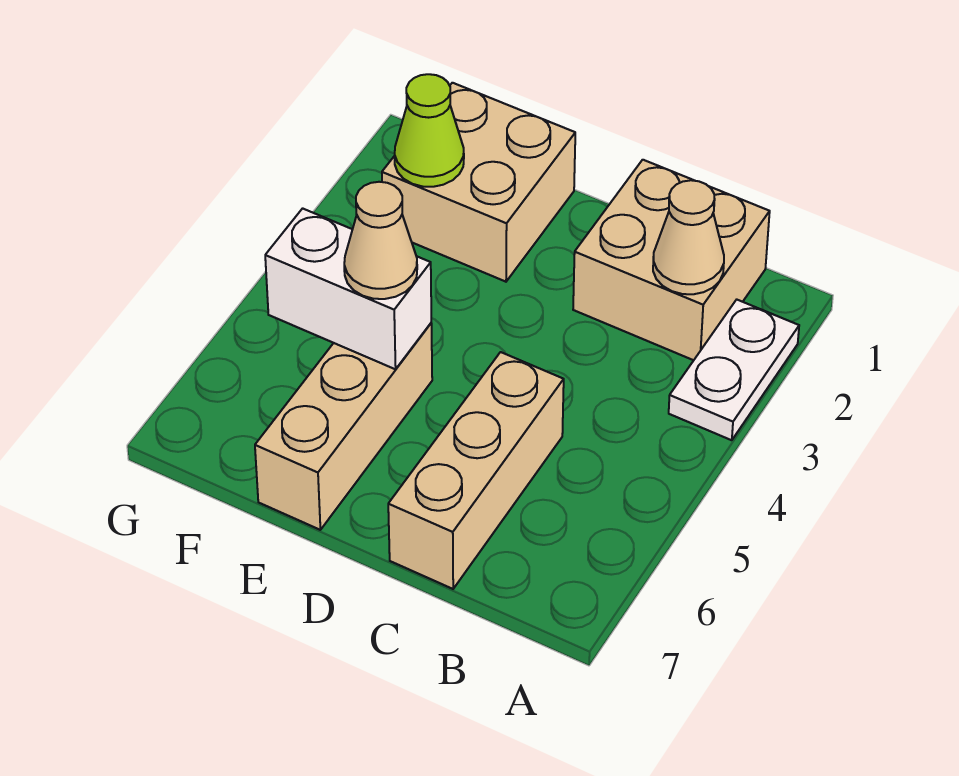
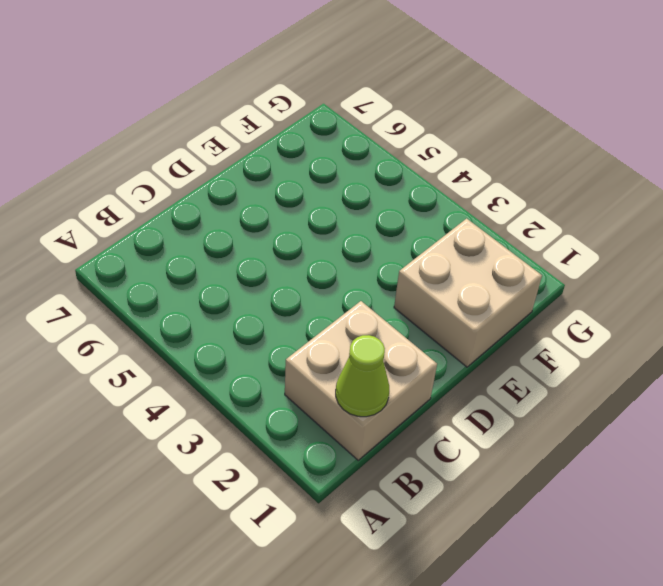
lime 1x1 cone [336,335,389,417] -> lime 1x1 cone moved to [395,74,464,187]
none -> white 1x2 plate [669,300,799,440]
none -> tan 1x3 brick [388,352,564,589]

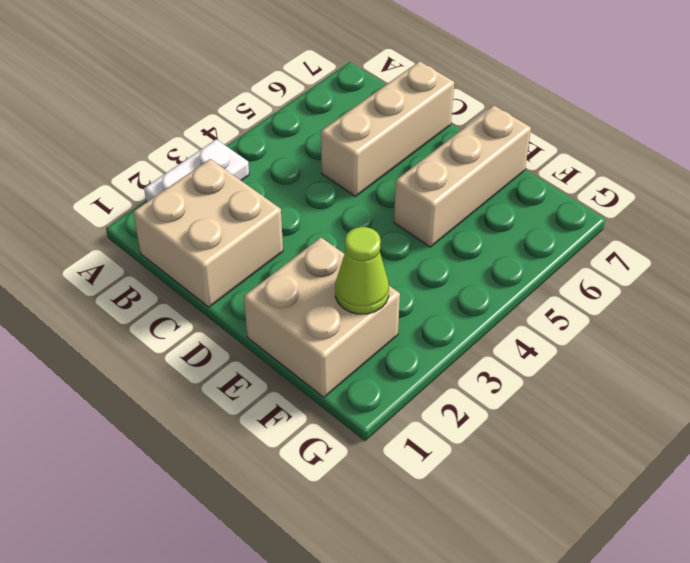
none -> tan 1x1 cone [653,180,724,294]
none -> white 1x2 brick [265,208,431,369]

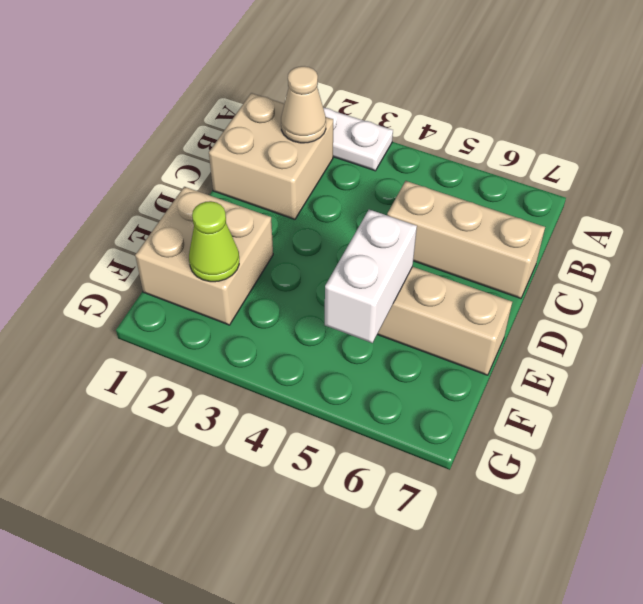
none -> tan 1x1 cone [344,182,417,299]

